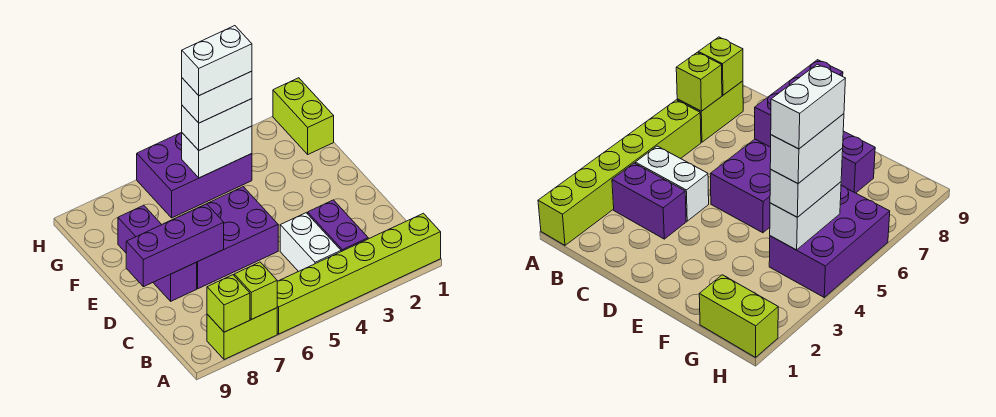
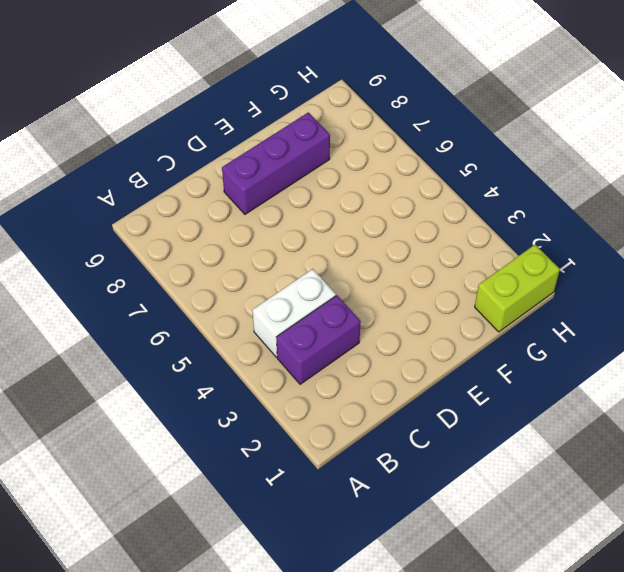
none -> lime 1x6 brick [277,213,441,334]
none -> lime 1x2 brick [207,308,277,360]
none -> purple 2x3 brick [196,187,278,289]

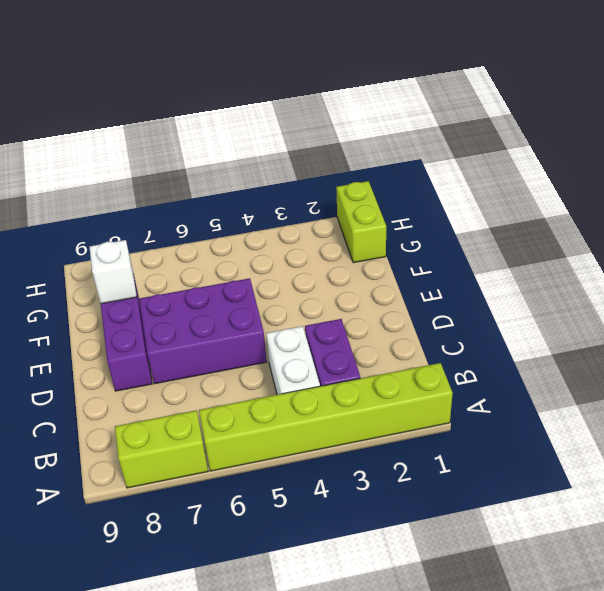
white 1x1 brick [89,240,137,304] -> none
none -> purple 2x3 brick [137,133,252,218]
none -> lime 1x1 brick [234,262,277,320]
none -> lime 1x1 brick [207,275,250,332]

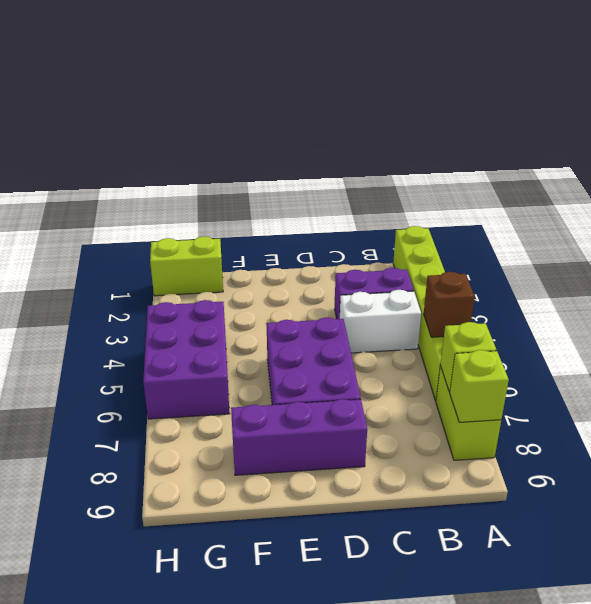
brown 1x1 brick [424,272,475,337] -> none
none -> purple 1x3 brick [126,204,224,287]
none -> white 1x2 brick [182,126,252,178]
none -> white 1x2 brick [182,99,252,150]

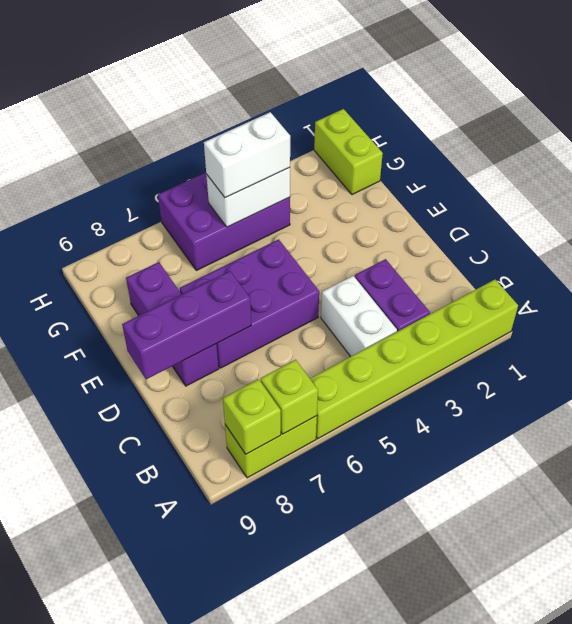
none -> white 1x2 brick [182,71,252,123]
none -> white 1x2 brick [182,26,252,96]

